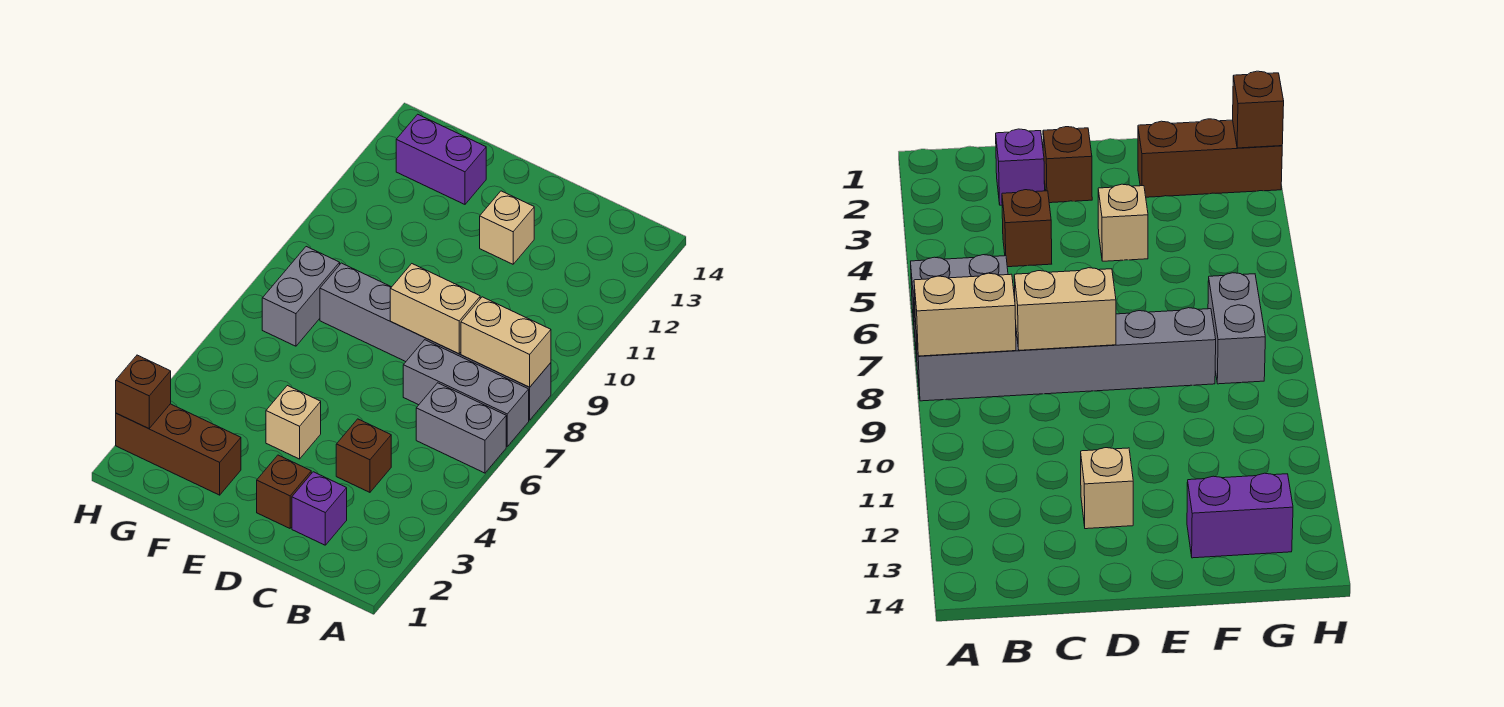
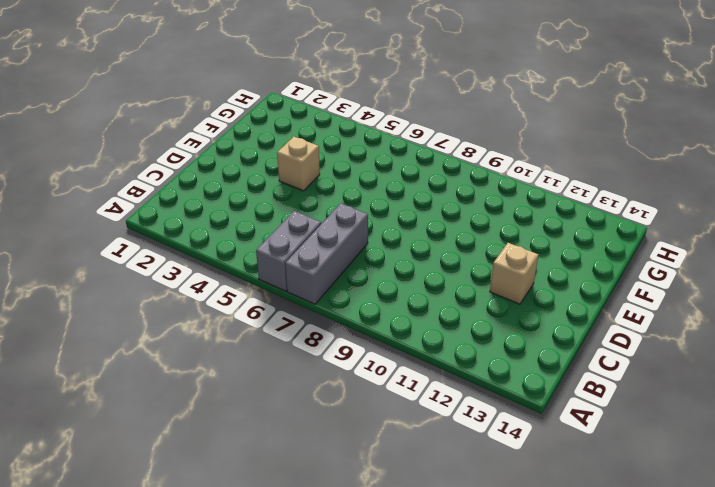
none -> grey 1x6 brick [320,263,551,420]
none -> purple 1x1 brick [292,472,347,545]
none -> brown 1x1 brick [336,419,391,492]

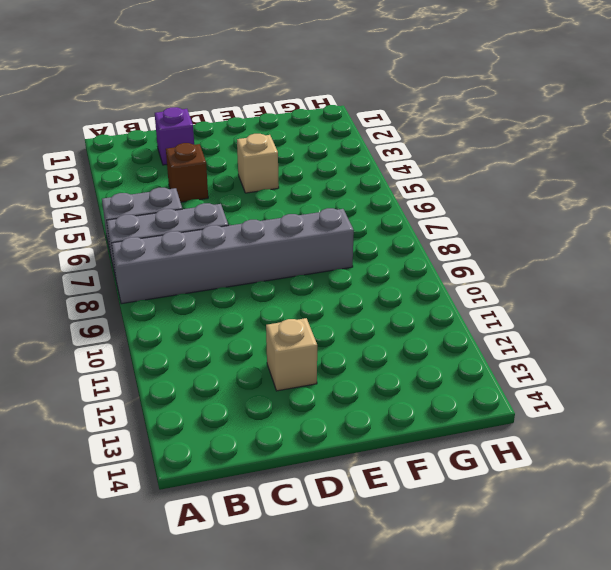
none -> brown 1x1 brick [257,455,311,528]
none -> brown 1x3 brick [116,404,241,495]
none -> purple 1x2 brick [396,114,486,204]

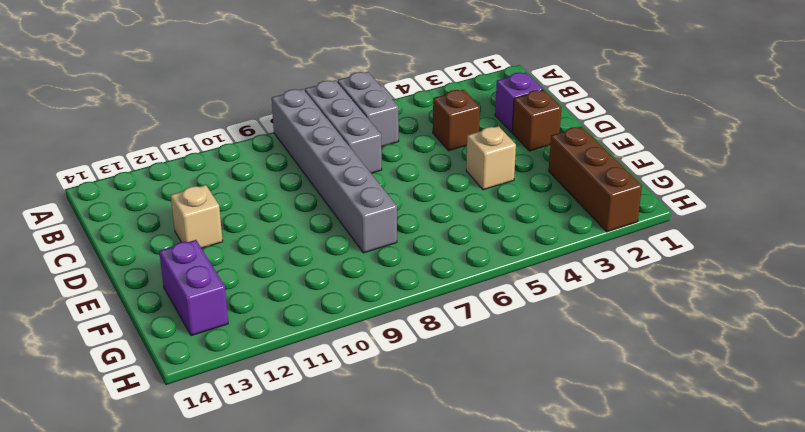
none -> grey 1x2 brick [262,247,340,346]
none -> tan 1x2 brick [461,297,551,387]
none -> tan 1x2 brick [390,264,480,354]

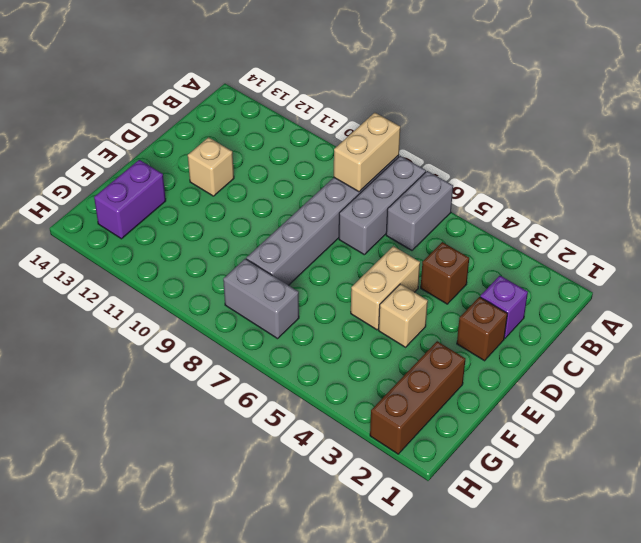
tan 1x2 brick [351,246,420,330] -> tan 1x2 brick moved to [390,264,480,354]
none -> brown 1x1 brick [116,355,171,429]

